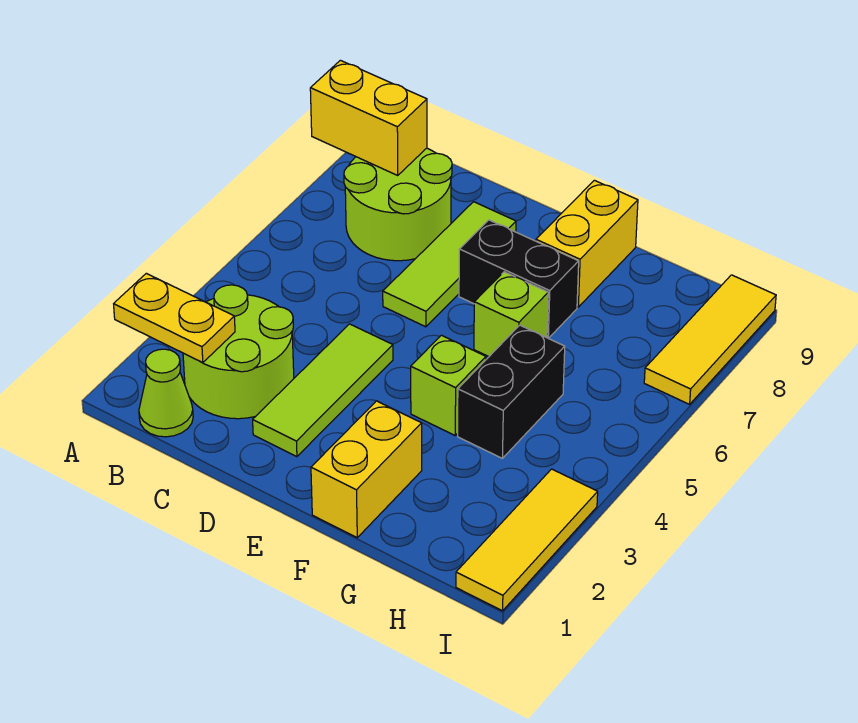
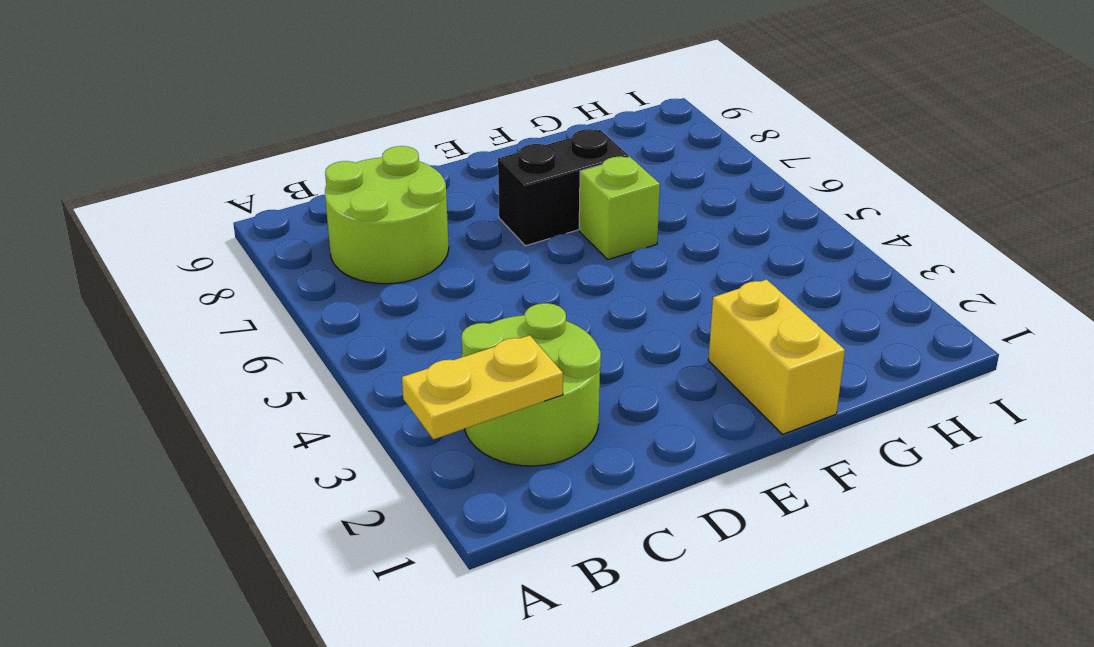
none -> lime 1x1 cone [139,349,193,437]
none -> lime 1x3 tile [253,324,393,457]
none -> lime 1x3 tile [383,202,516,327]

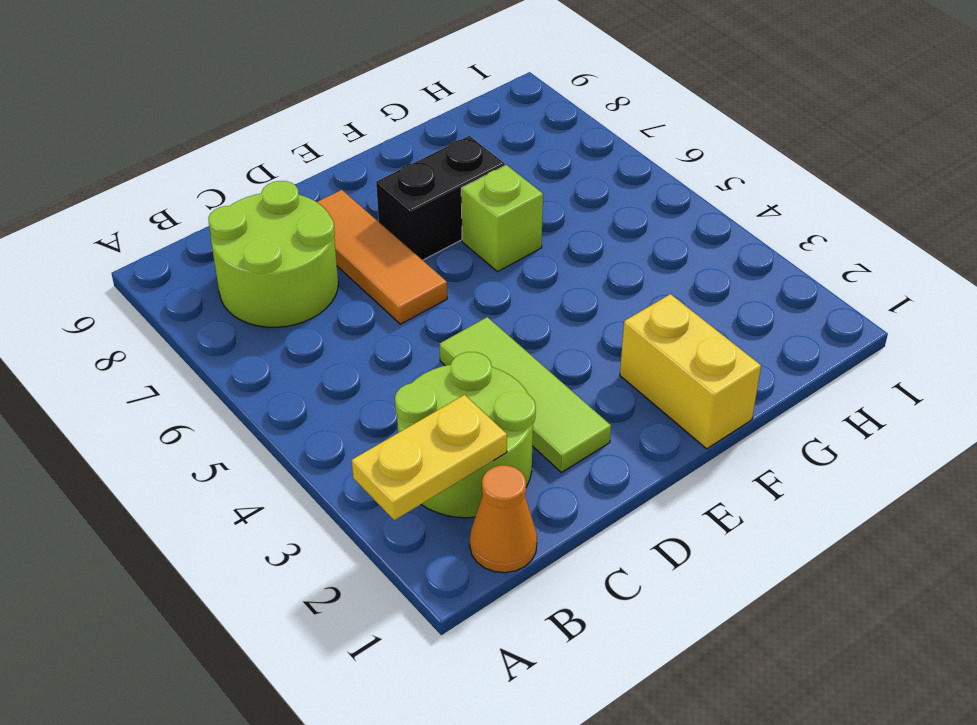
orange 1x1 cone [470,465,537,573] -> lime 1x1 cone [139,349,193,437]
orange 1x3 tile [317,190,447,324] -> lime 1x3 tile [383,202,516,327]
none -> lime 1x1 brick [411,335,486,435]
none -> yellow 1x2 brick [536,180,638,307]
none -> black 1x2 brick [458,325,565,458]

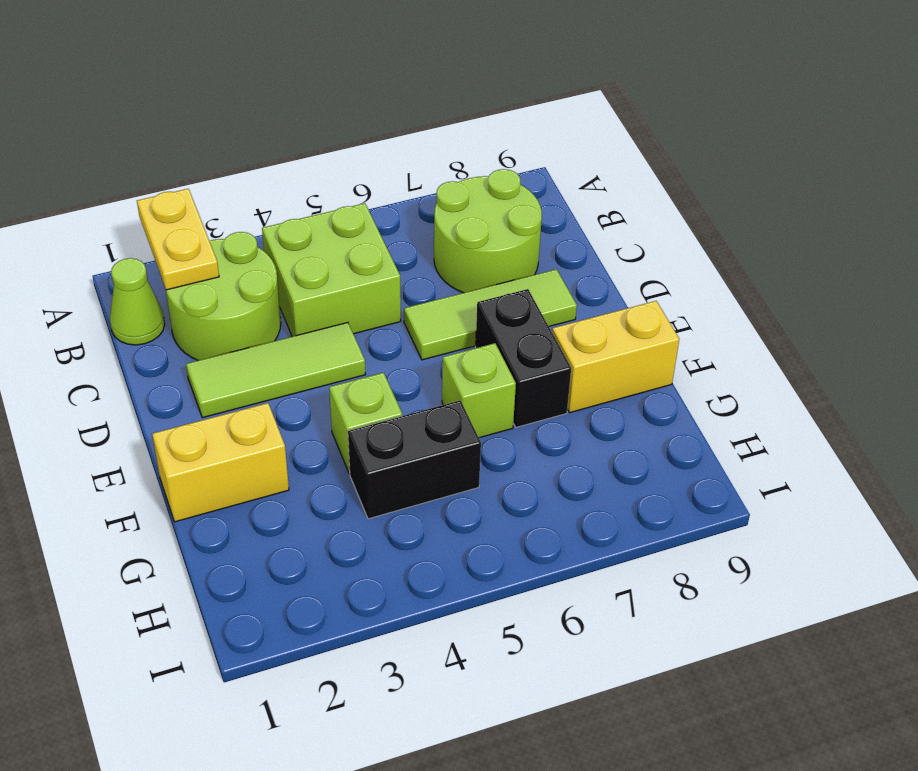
lime 2x2 brick [262,203,401,337] -> none
none -> yellow 1x3 tile [456,469,598,611]
none -> yellow 1x3 tile [644,275,776,404]
none -> yellow 1x2 brick [310,60,427,175]

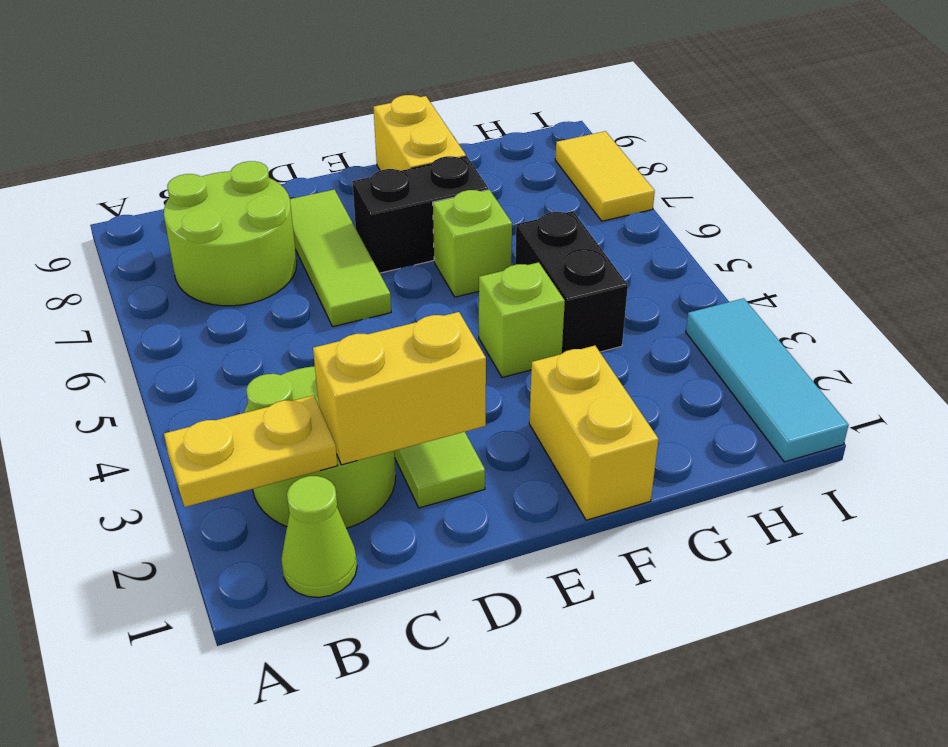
yellow 1x2 brick [313,312,486,465] -> yellow 1x2 brick moved to [310,60,427,175]
cyan 1x3 tile [686,298,849,462] -> yellow 1x3 tile [456,469,598,611]
yellow 1x2 tile [555,131,655,221] -> yellow 1x3 tile [644,275,776,404]

